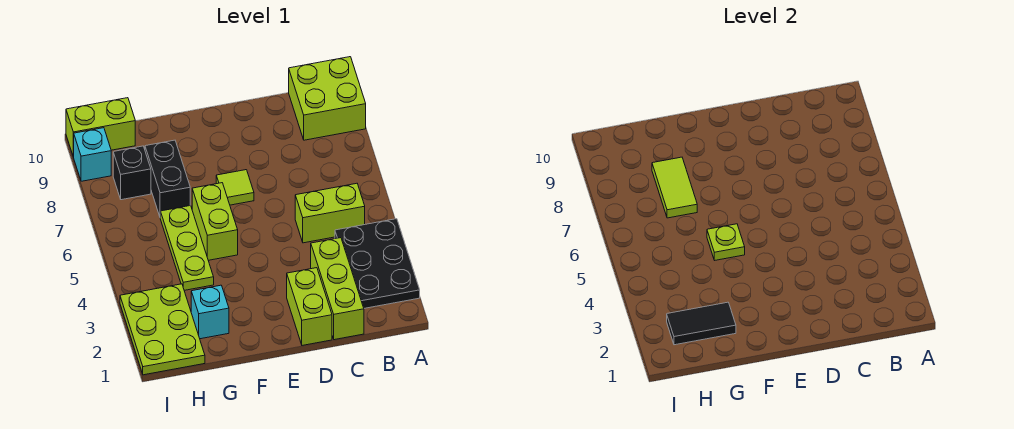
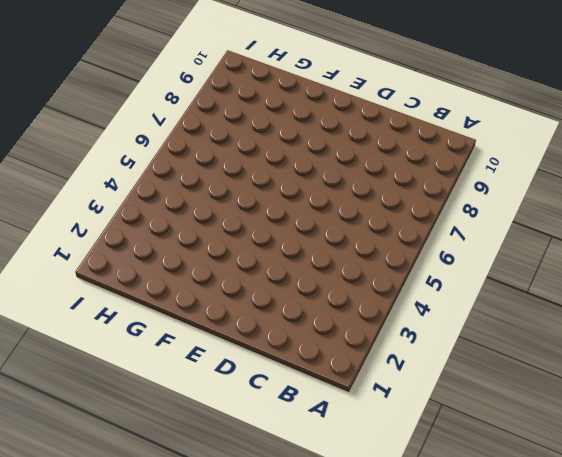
none -> black 2x3 plate [335,219,420,308]
none -> lime 2x2 brick [289,57,366,140]
none -> lime 1x2 brick [295,183,365,243]

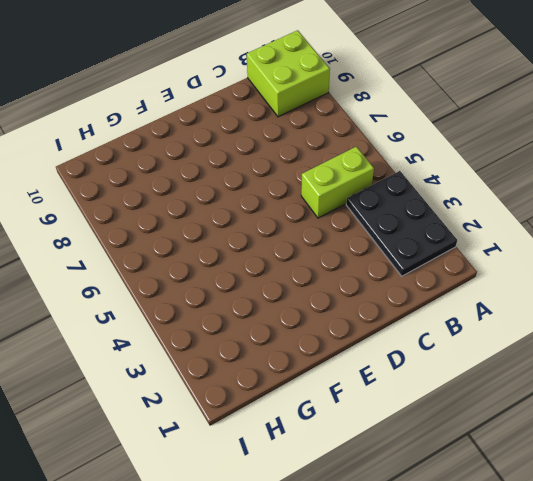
none -> lime 1x3 brick [311,238,364,340]
none -> lime 1x2 brick [287,268,332,345]
none -> lime 1x1 tile [216,170,254,205]

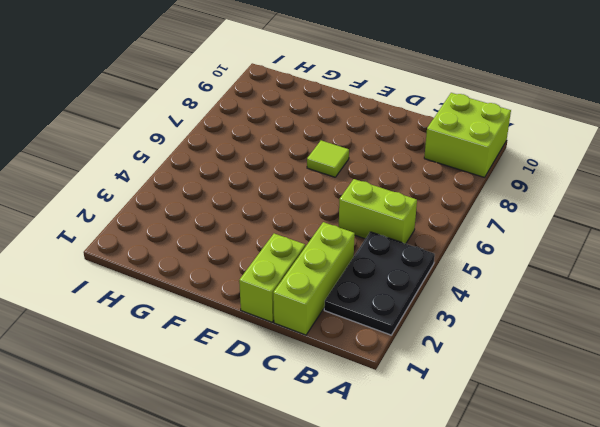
none -> lime 1x2 brick [192,183,238,260]
none -> cyan 1x1 brick [191,285,229,339]
none -> lime 1x3 plate [160,206,214,290]

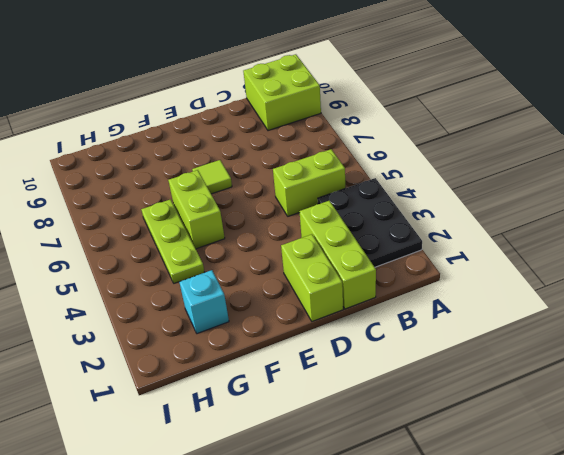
none -> black 1x2 brick [145,140,190,216]
none -> lime 2x3 plate [120,284,205,375]
none -> black 1x1 brick [113,146,151,200]

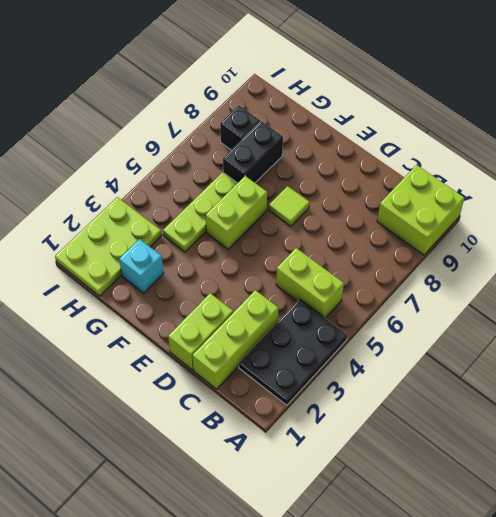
none -> lime 1x2 brick [66,98,135,157]
none -> cyan 1x1 brick [74,128,111,181]
none -> lime 1x1 plate [707,224,745,260]

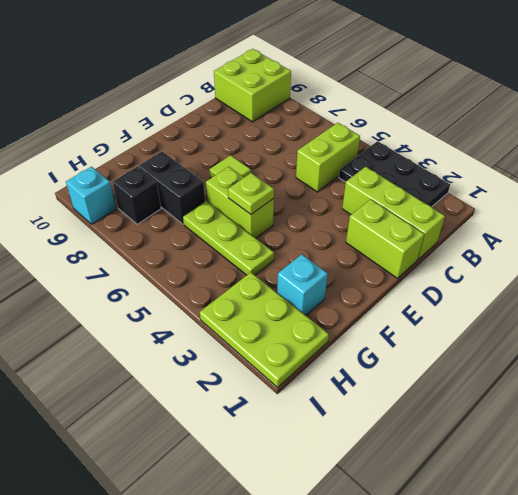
none -> lime 1x2 brick [66,98,135,157]
none -> black 1x2 tile [667,302,736,345]
none -> lime 1x2 tile [652,157,697,218]

